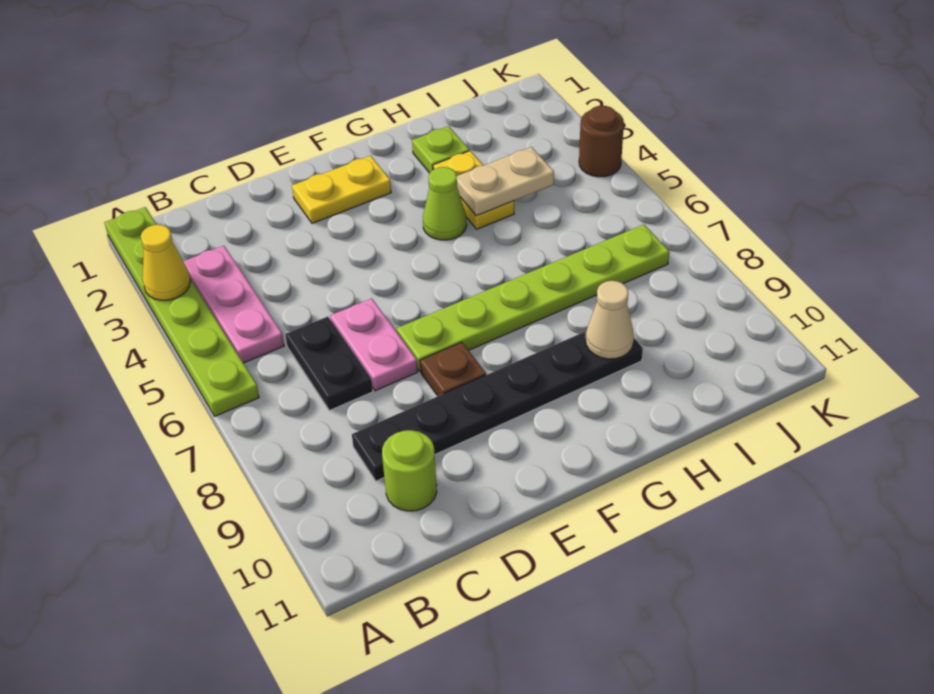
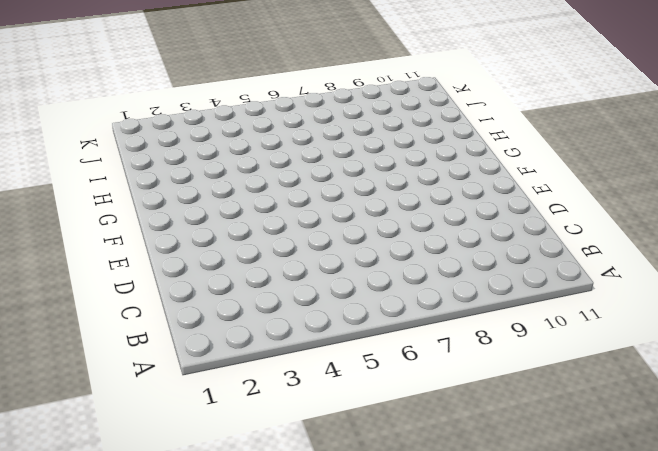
none -> lime 1x6 plate [104,207,259,416]
none -> pink 1x3 plate [183,246,284,363]
none -> black 1x2 plate [285,317,373,410]

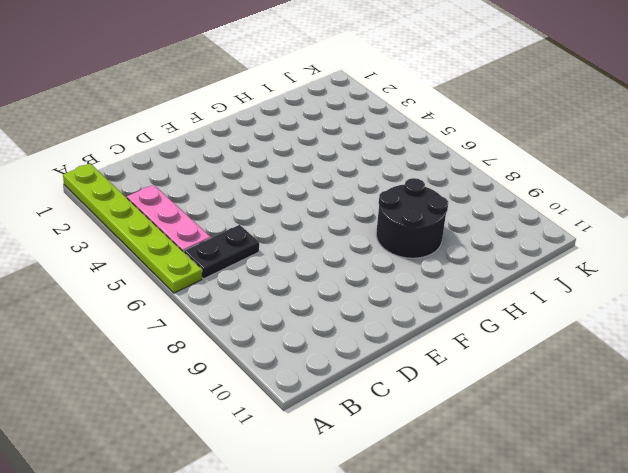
black 1x2 plate [184,225,259,279] -> black 1x2 plate turned to [285,317,373,410]
black 2x2 round brick [376,178,448,258] -> black 1x6 plate [352,331,643,481]
none -> lime 1x1 round brick [382,430,437,511]
none -> pink 1x2 plate [330,298,418,391]
none -> yellow 1x2 plate [292,156,391,223]

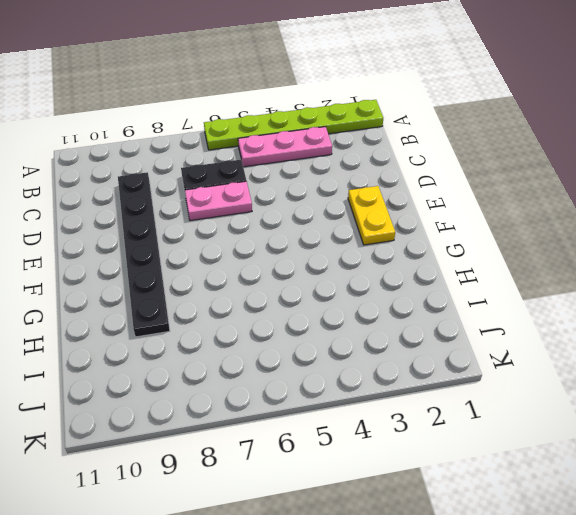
none -> lime 1x1 round brick [382,430,437,511]
none -> lime 1x6 plate [397,225,669,371]
none -> brown 1x1 plate [420,342,486,396]

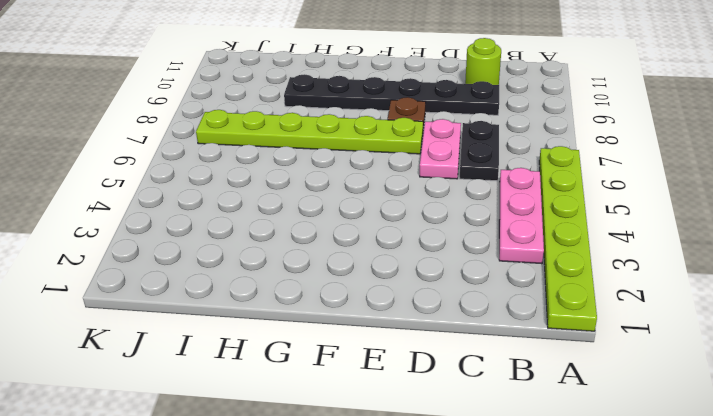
none -> yellow 1x2 plate [292,156,391,223]
none -> lime 1x1 cone [423,167,467,240]
none -> lime 1x1 plate [412,126,469,173]

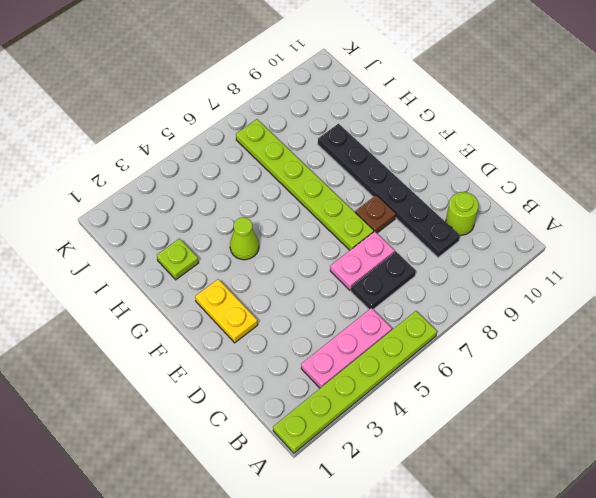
none -> yellow 1x2 plate [433,151,514,229]
none -> brown 1x1 round brick [579,106,624,177]
none -> yellow 1x1 cone [141,225,190,300]

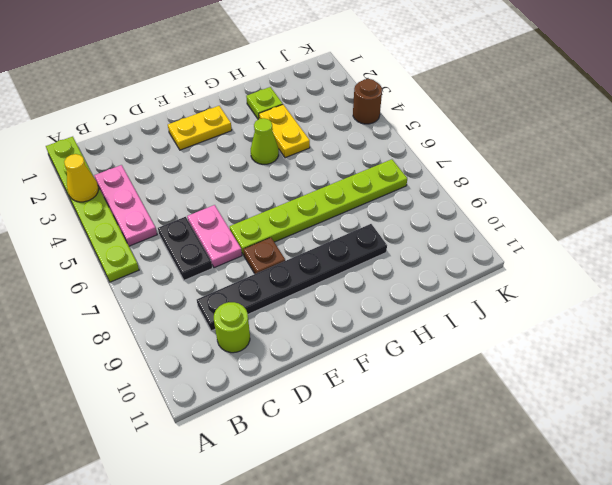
none -> tan 1x2 plate [457,147,554,216]
none -> tan 1x1 cone [586,281,634,359]

